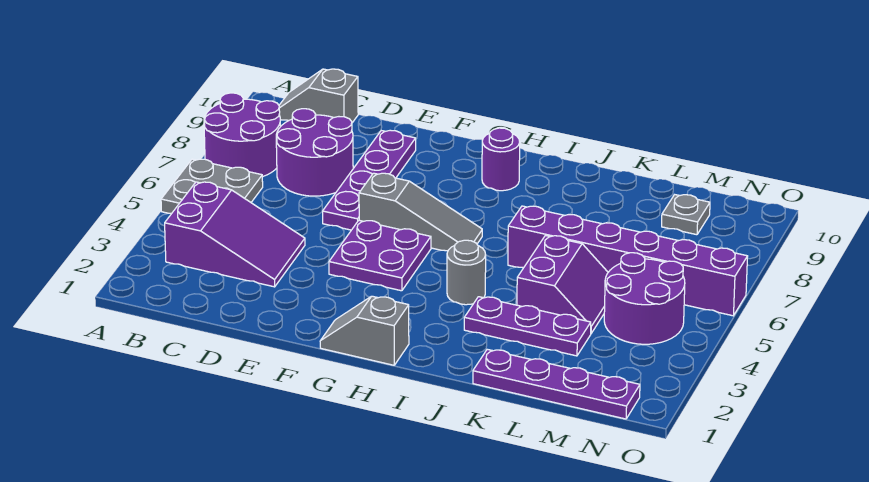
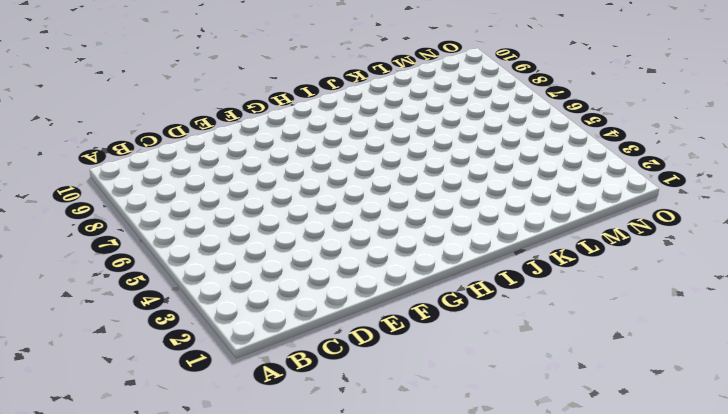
none -> grey 2x2 plate [161,159,263,214]
none -> purple 2x2 round brick [204,93,281,177]
none -> purple 2x3 slope [165,182,305,287]

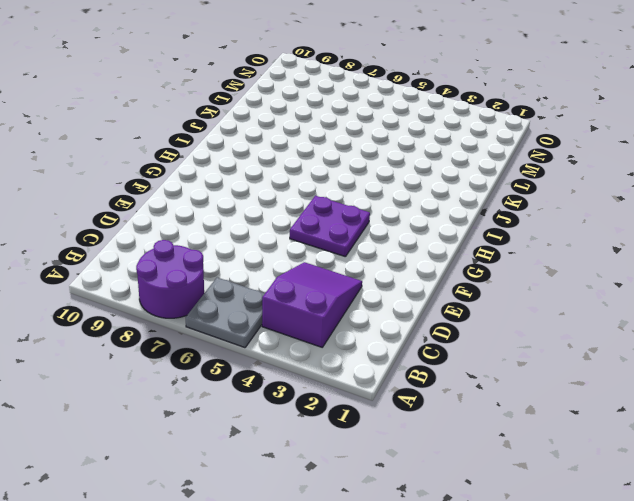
none -> grey 1x2 slope [279,69,358,123]
none -> purple 2x2 round brick [276,109,353,196]
none -> purple 1x4 plate [323,130,416,230]

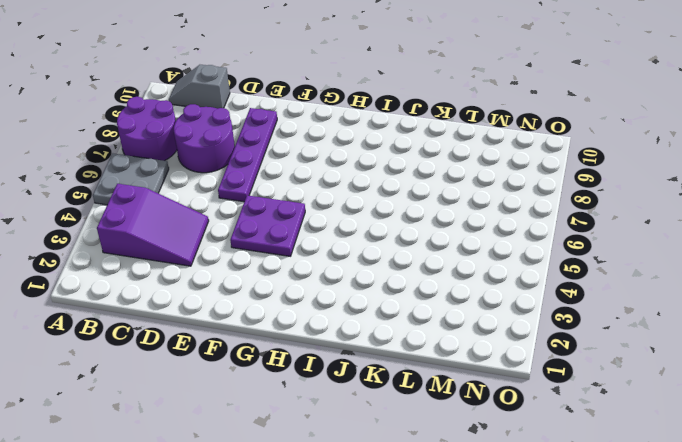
none -> grey 1x3 slope [359,173,482,251]
none -> grey 1x2 slope [320,296,409,365]
none -> purple 1x1 round brick [482,128,520,191]

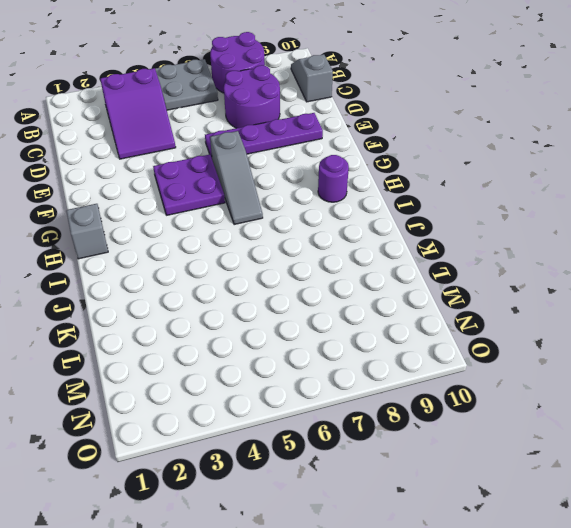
none -> grey 1x1 round brick [447,240,486,305]
none -> purple 1x3 plate [464,297,591,356]
none -> purple 1x6 brick [508,206,748,316]

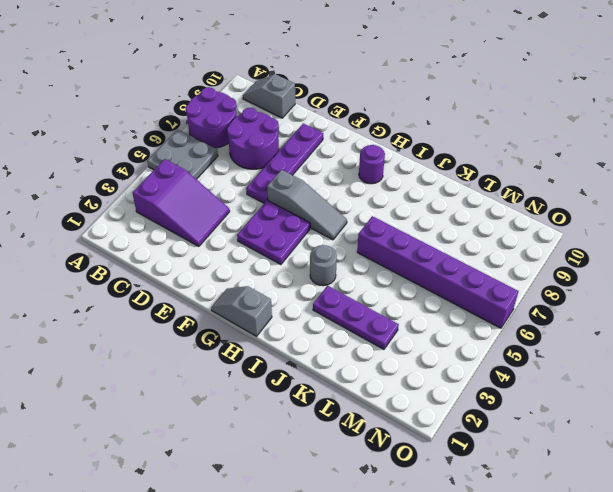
none -> purple 1x4 plate [473,349,640,419]
none -> purple 2x2 slope [517,236,608,333]
none -> purple 2x2 round brick [604,253,685,344]

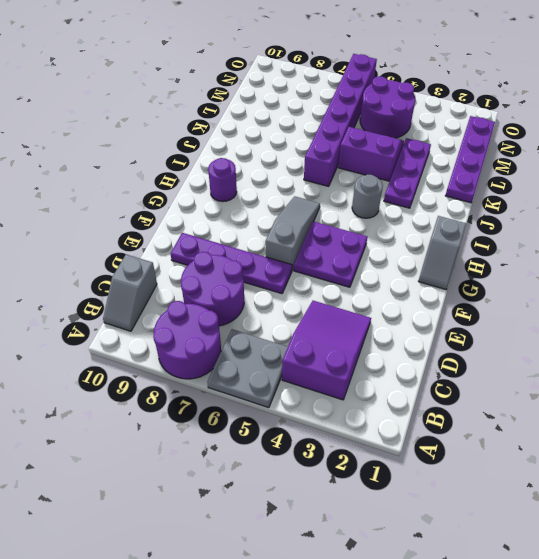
none -> grey 1x1 plate [662,195,710,235]

